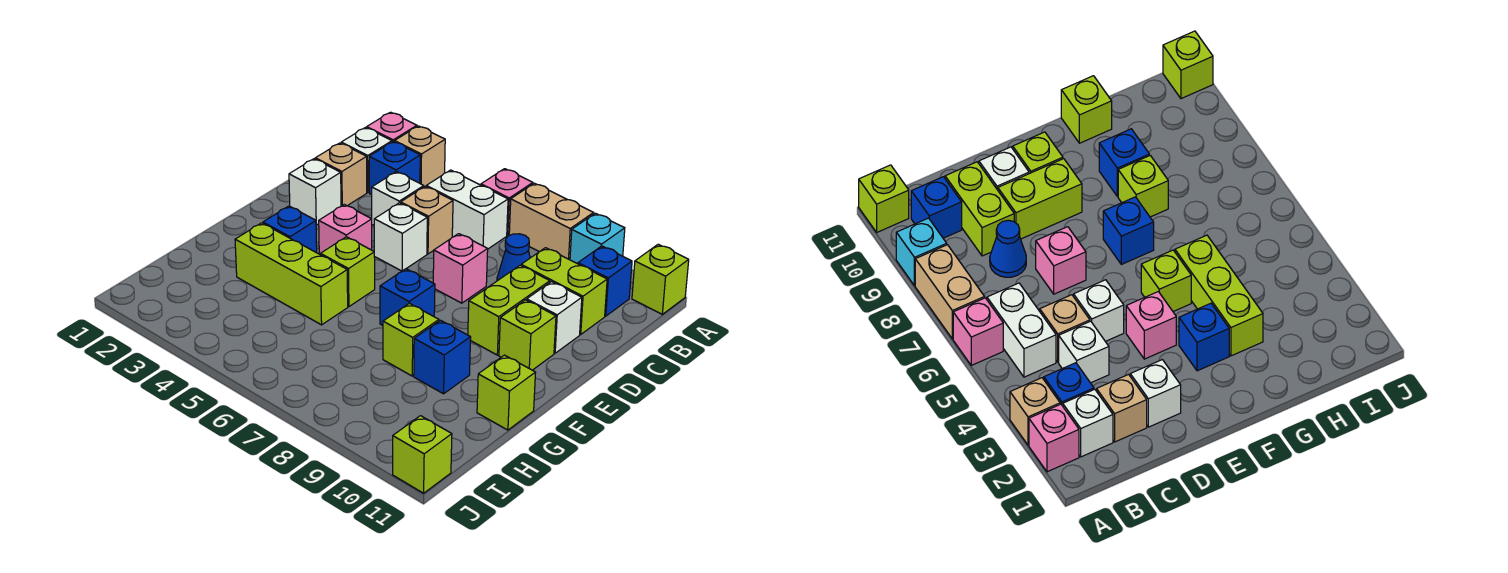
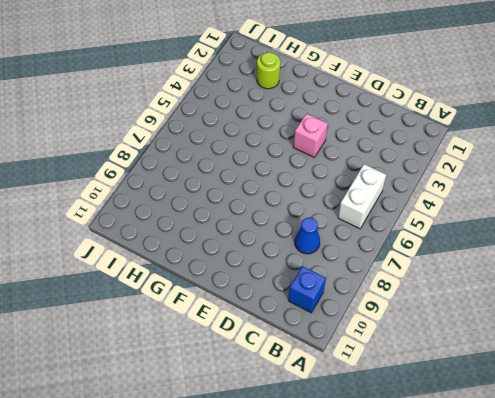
lime 1x1 round brick [257,52,280,89] -> none
none -> pink 1x1 brick [367,112,417,142]
none -> tan 1x1 brick [395,126,445,187]
none -> pink 1x1 brick [481,169,533,235]
none -> tan 1x2 brick [509,183,594,260]

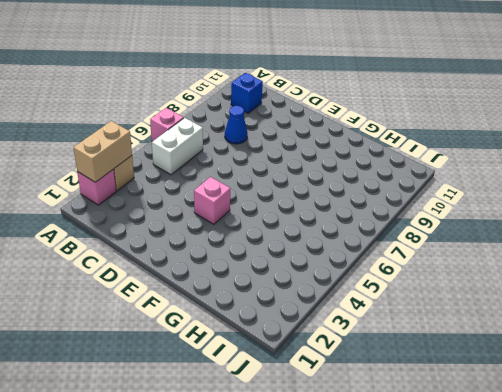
tan 1x2 brick [73,121,132,182] -> tan 1x2 brick moved to [509,183,594,260]
none -> cyan 1x1 brick [570,213,625,264]
none -> lime 1x1 brick [632,244,689,314]
none -> white 1x1 brick [341,128,392,193]
none -> blue 1x1 brick [369,141,420,195]

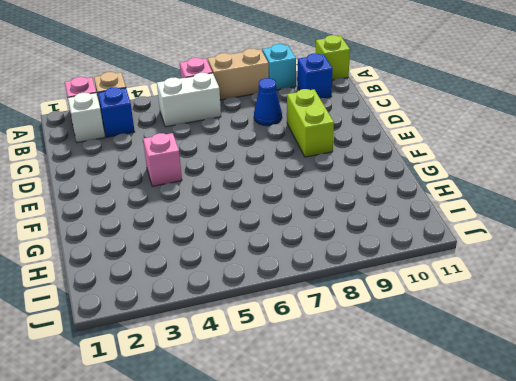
none -> tan 1x1 brick [315,143,367,206]
none -> white 1x1 brick [372,172,424,225]
none -> tan 1x1 brick [401,186,453,254]
none -> lime 1x2 brick [521,248,607,334]

